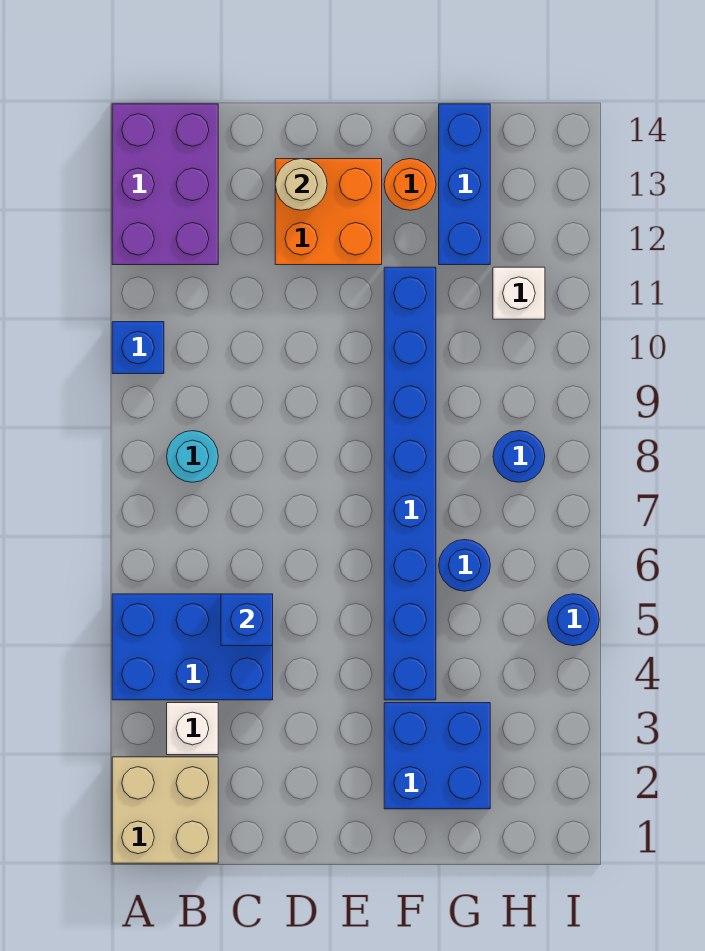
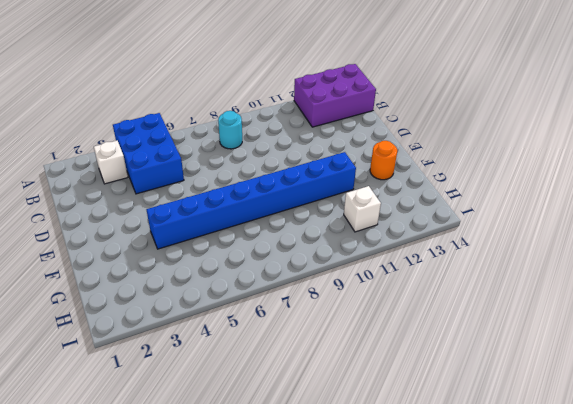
none -> tan 2x2 brick [112,757,218,863]
none -> blue 1x1 brick [112,322,164,374]
none -> orange 2x2 brick [275,159,382,265]

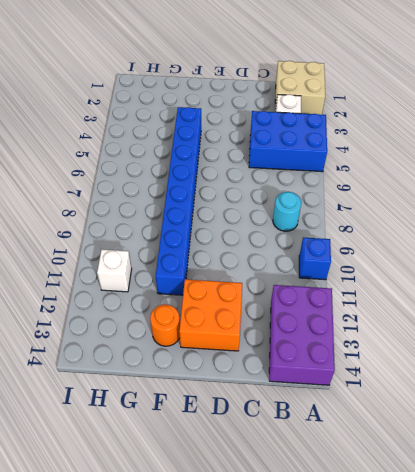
none -> blue 2x2 brick [384,703,490,809]
none -> blue 1x1 round brick [439,540,490,591]
none -> blue 1x3 brick [439,104,490,265]

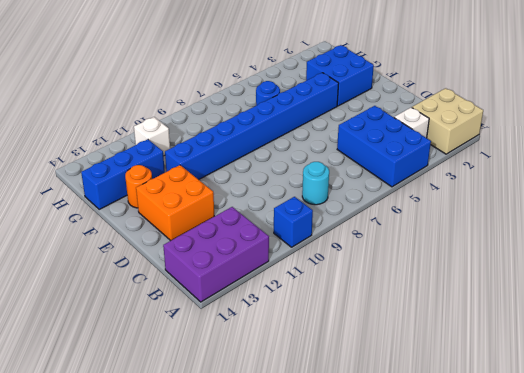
none -> blue 1x1 round brick [493,431,545,482]
none -> blue 1x1 round brick [548,594,599,646]
none -> blue 1x1 brick [221,594,273,646]

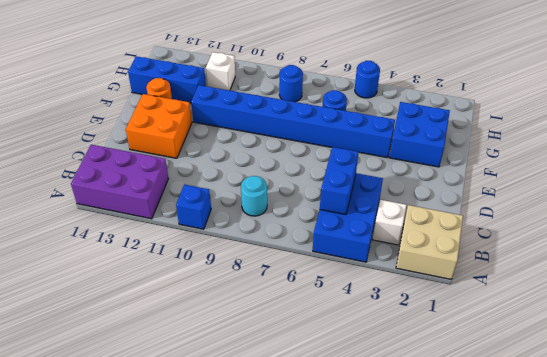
blue 1x2 brick [320,147,358,215] -> blue 1x1 brick [221,594,273,646]
none -> tan 1x1 round brick [275,159,327,210]

